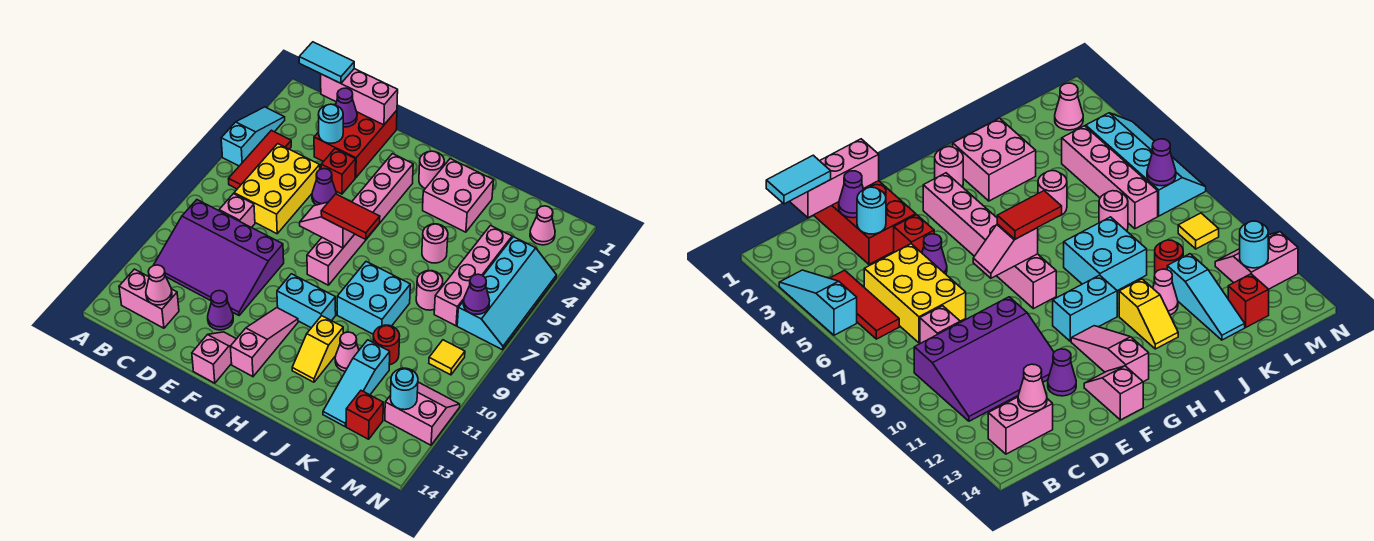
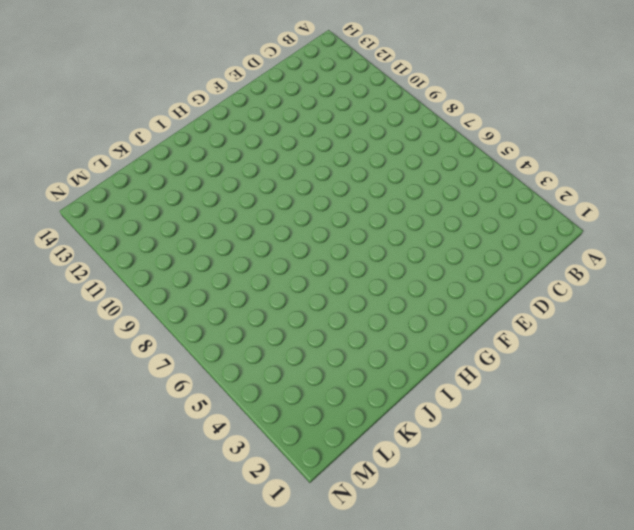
none -> cyan 1x3 slope [221,107,285,166]
none -> red 1x3 tile [229,130,291,189]
none -> purple 3x4 slope [153,200,284,315]
none -> pink 1x2 brick [119,269,179,328]

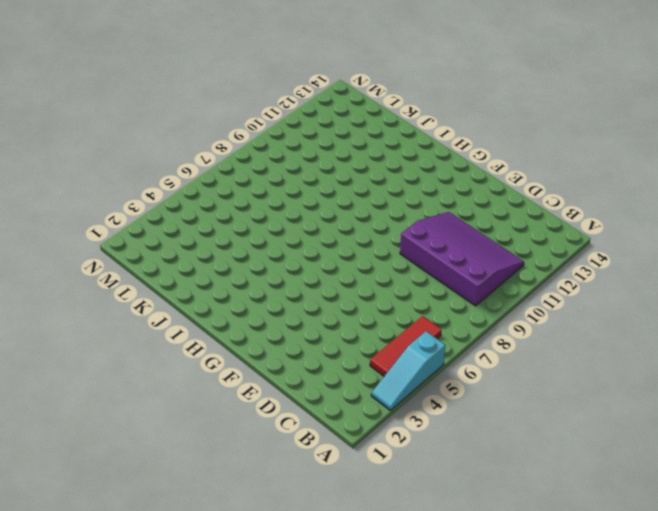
none -> pink 1x2 brick [119,269,179,328]
none -> yellow 2x3 brick [234,144,320,234]
none -> pink 1x1 brick [219,194,255,228]
none -> red 2x3 brick [314,110,397,177]

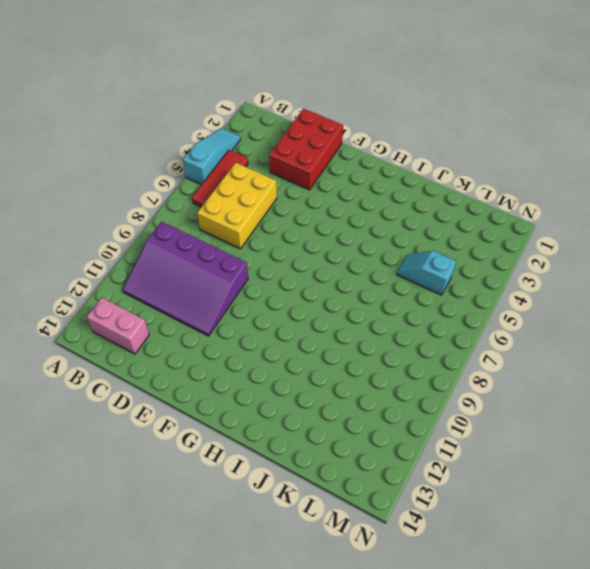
cyan 1x2 slope [397,251,456,295] -> pink 1x4 brick [434,226,512,326]
none -> pink 1x1 brick [219,194,255,228]
none -> red 1x1 brick [321,149,356,194]
none -> purple 1x1 cone [312,169,336,205]
none -> purple 1x1 cone [208,291,233,330]

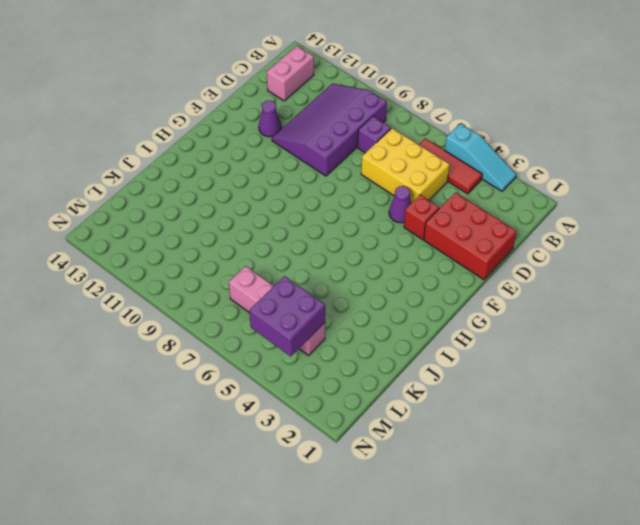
purple 1x1 brick [358,116,391,153] -> pink 1x1 brick [219,194,255,228]
purple 2x2 brick [249,276,325,356] -> none
none -> pink 1x2 slope [192,332,236,383]
none -> pink 1x6 brick [307,154,413,285]
none -> cyan 1x2 brick [277,274,336,328]
none -> pink 1x3 slope [230,308,298,377]

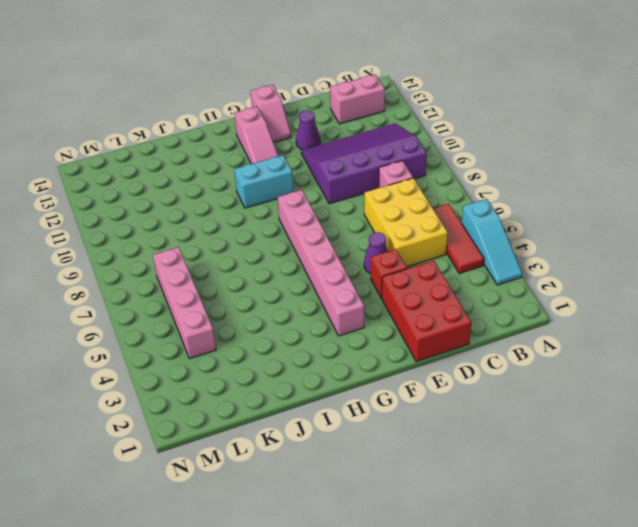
none -> pink 1x1 round brick [419,151,444,188]
none -> pink 2x2 brick [423,159,494,232]
none -> cyan 2x2 brick [337,262,410,335]
none -> yellow 1x2 slope [292,316,343,382]

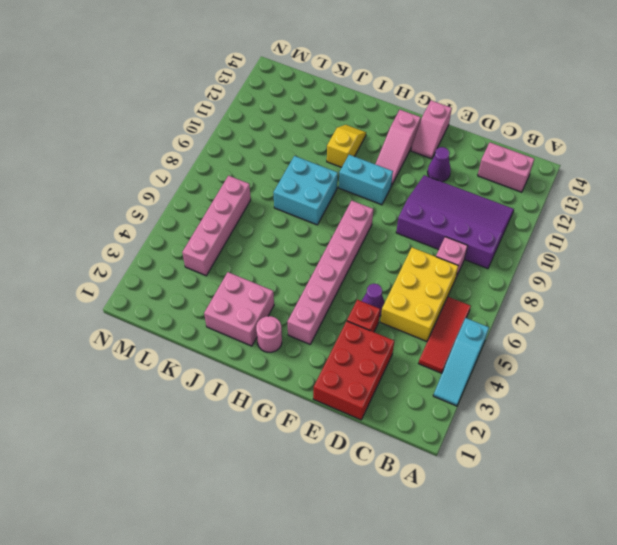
none -> pink 1x1 round brick [422,224,448,263]
none -> pink 1x1 cone [335,332,359,371]
none -> pink 1x1 round brick [416,271,443,310]
none -> red 1x1 round brick [373,325,400,365]

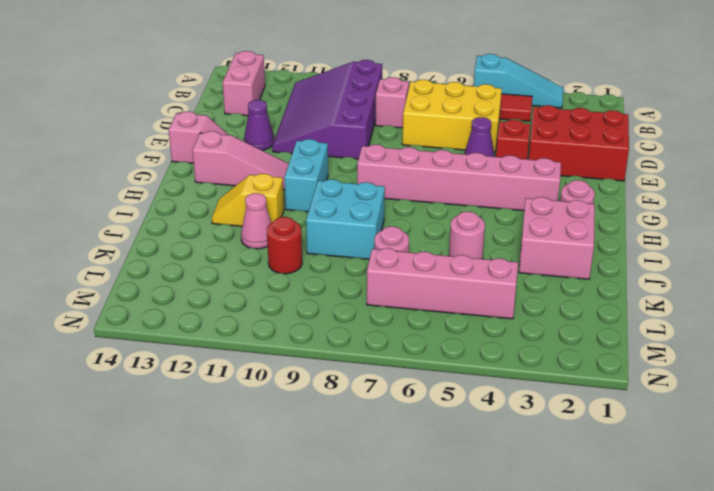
none -> cyan 1x3 slope [323,340,390,426]
none -> red 1x1 brick [346,391,383,439]
none -> pink 1x1 cone [530,206,555,245]
none -> cyan 2x4 slope [457,237,557,350]

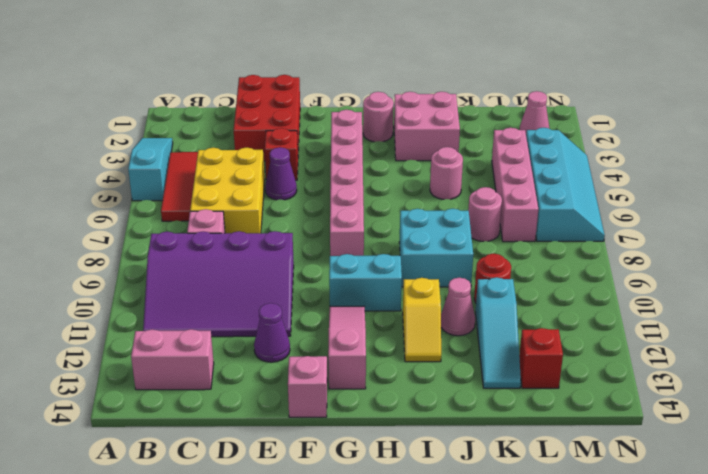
none -> yellow 1x1 tile [429,340,465,375]
none -> pink 2x2 slope [385,382,460,445]
none -> pink 1x3 brick [321,69,398,125]
none -> pink 1x1 cone [146,265,172,305]

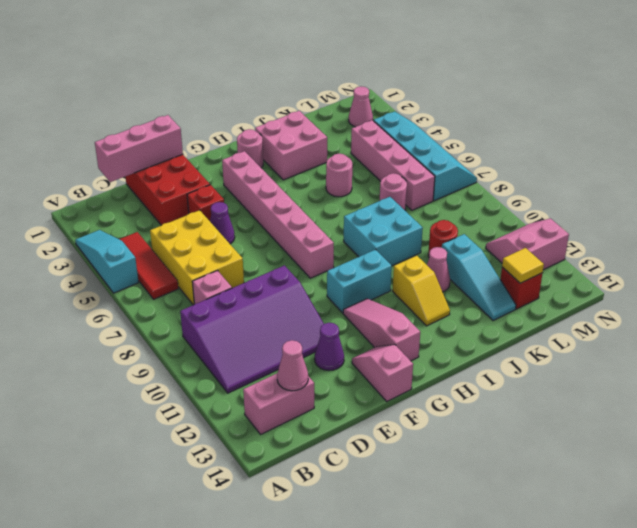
yellow 1x1 tile [502,248,544,283] -> yellow 1x1 tile moved to [429,340,465,375]
none -> purple 1x1 cone [336,88,357,127]
none -> cyan 1x1 round brick [319,104,343,143]
none -> pink 1x2 slope [300,202,354,248]
none -> purple 1x1 cone [463,274,490,315]

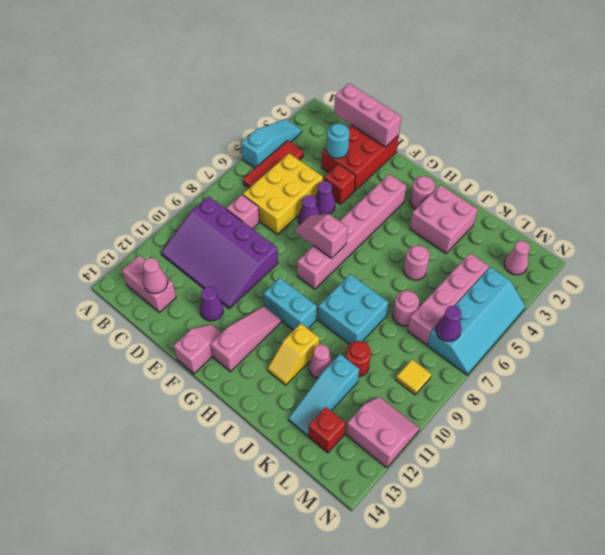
purple 1x1 cone [298,195,320,224] -> purple 1x1 cone moved to [336,88,357,127]
none -> cyan 1x1 round brick [390,368,418,410]
none -> cyan 1x2 tile [299,42,354,83]
none -> red 1x2 tile [321,194,380,239]

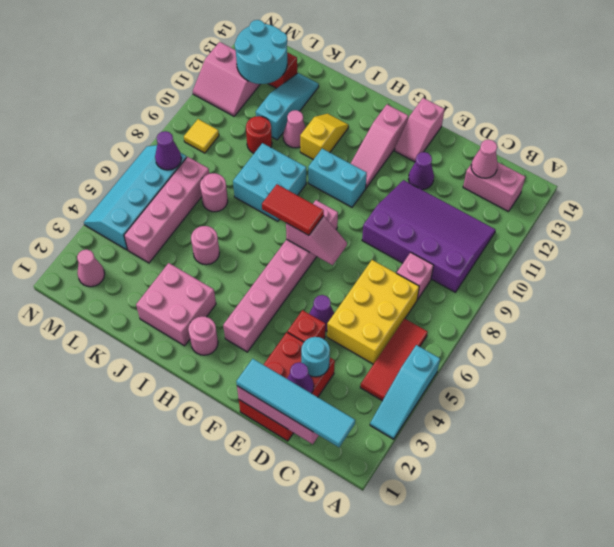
cyan 1x4 tile [236,359,355,447] -> cyan 1x2 tile [299,42,354,83]
cyan 2x2 round brick [235,20,287,84] -> cyan 1x1 round brick [390,368,418,410]

